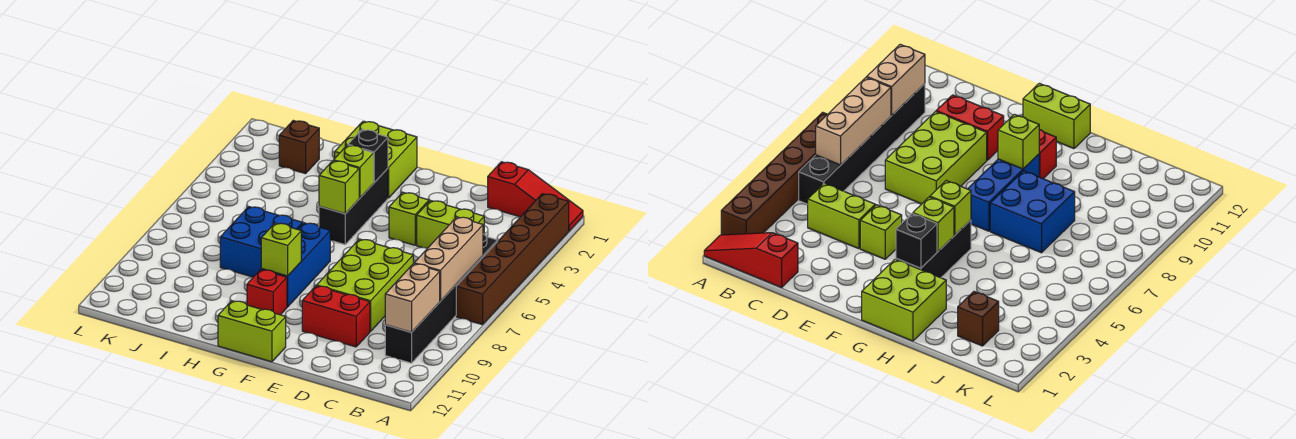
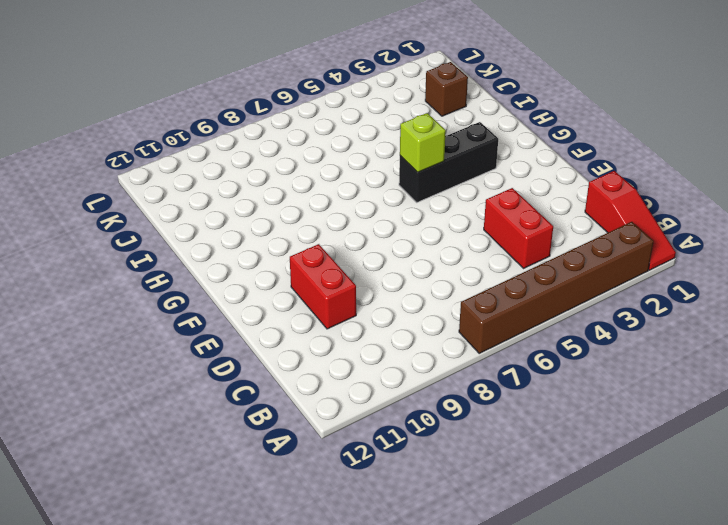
red 1x2 brick [484,188,553,268] -> lime 1x2 brick [417,201,484,248]
none -> black 1x6 brick [385,234,498,363]
none -> lime 2x3 brick [317,239,413,331]
none -> lime 1x1 brick [389,192,429,245]

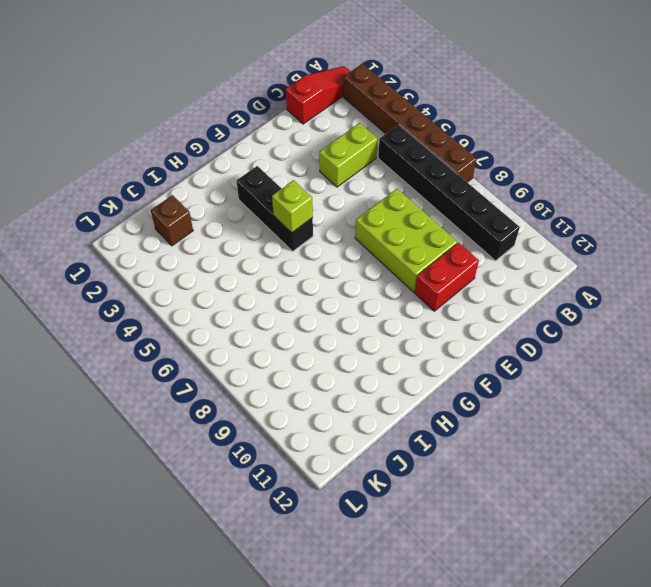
none -> lime 1x1 brick [389,192,429,245]
none -> lime 1x2 brick [218,301,286,362]
none -> lime 2x2 brick [335,121,417,198]

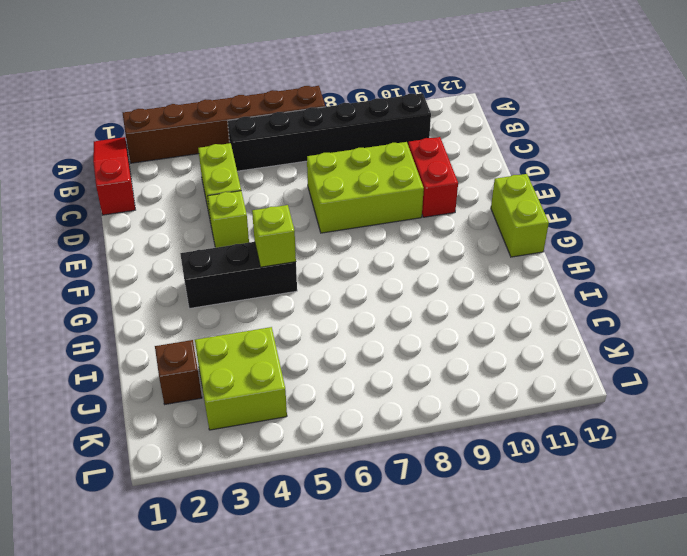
lime 2x2 brick [195,327,287,430] -> lime 2x2 brick moved to [335,121,417,198]
none -> blue 1x3 brick [261,223,330,307]
none -> red 1x1 brick [247,270,287,315]
none -> blue 2x2 brick [220,207,303,277]

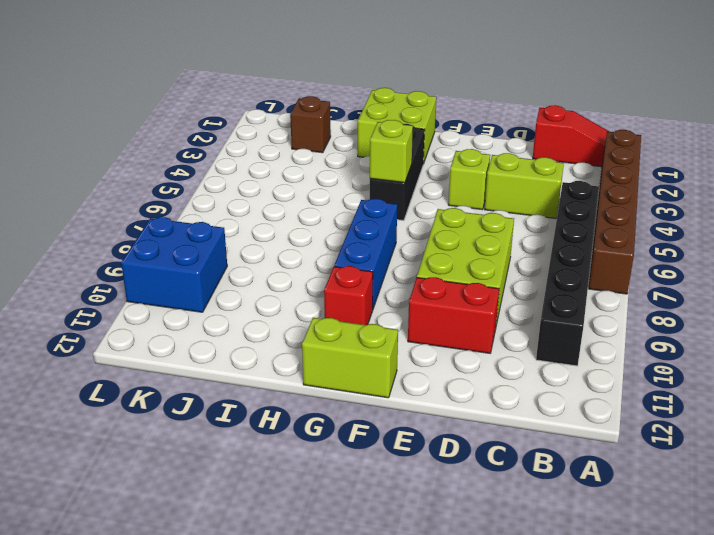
blue 2x2 brick [121,217,227,312] -> blue 2x2 brick moved to [220,207,303,277]
none -> tan 1x3 brick [414,217,483,301]
none -> tan 1x2 brick [385,264,440,332]
none -> black 1x1 brick [348,130,388,182]

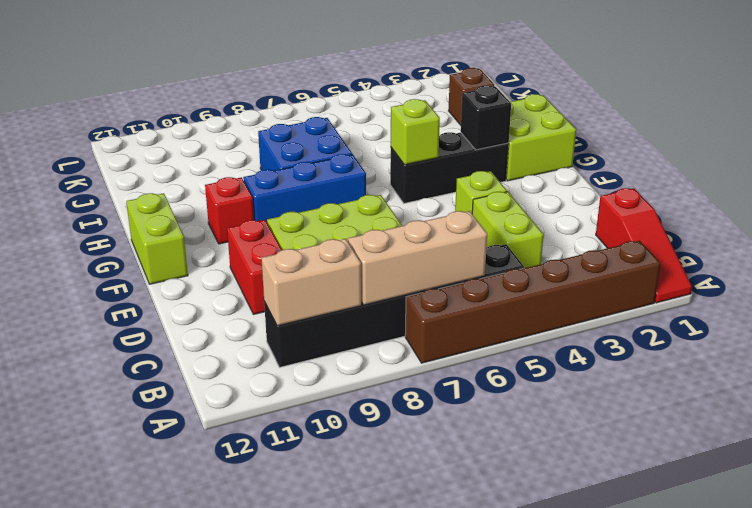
none -> lime 1x1 brick [334,145,374,198]
none -> lime 1x1 brick [261,223,301,276]

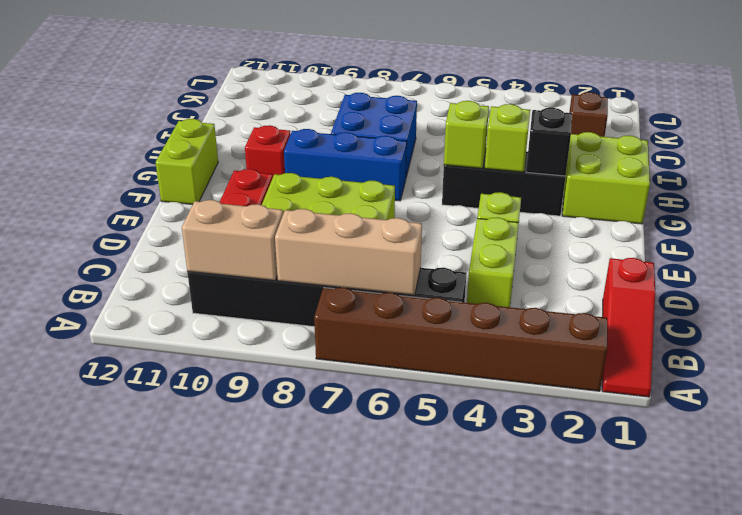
none -> lime 1x1 brick [261,223,301,276]

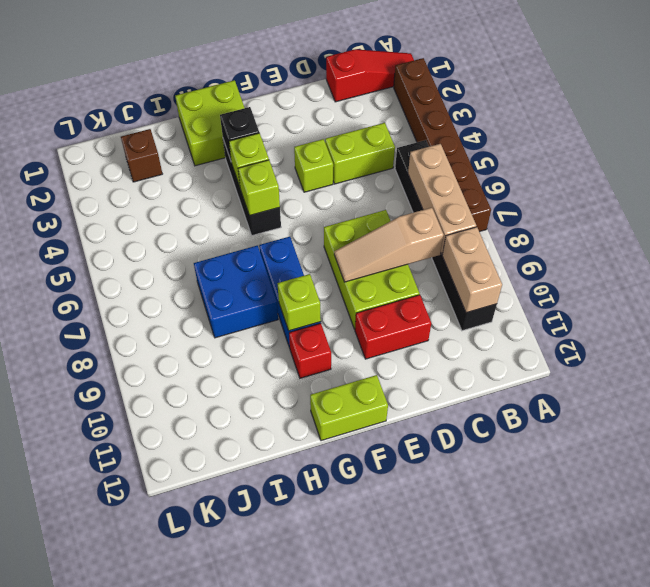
tan 1x3 slope [334,208,444,282] -> none

